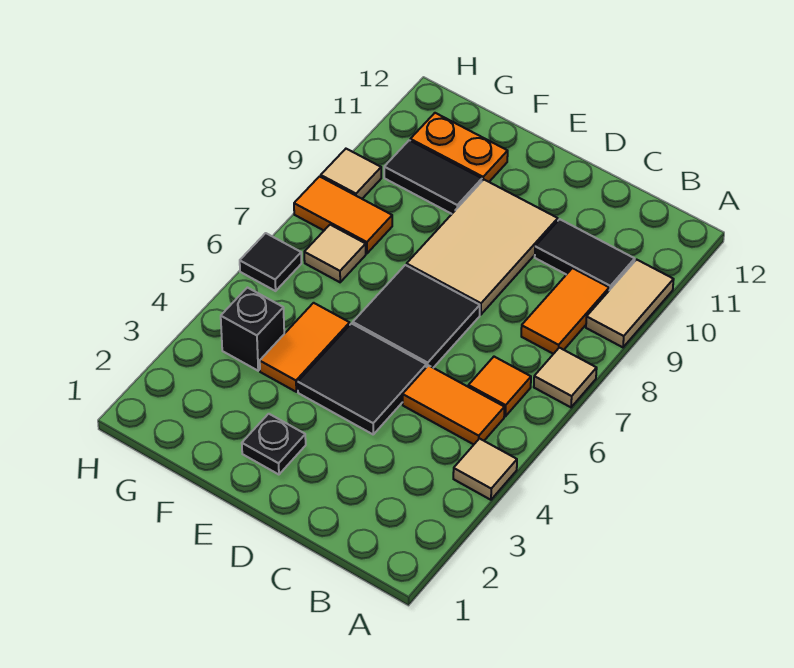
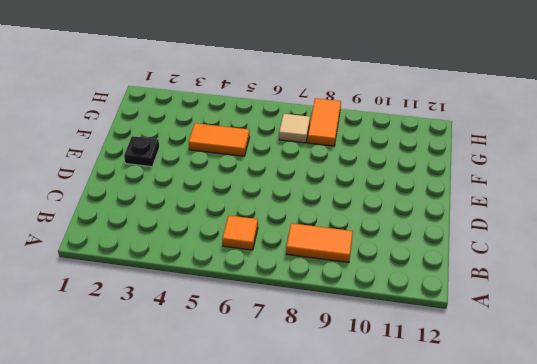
none -> tan 1x1 tile [453,439,517,500]
none -> tan 1x1 tile [534,348,597,407]
none -> tan 1x2 tile [586,260,674,347]

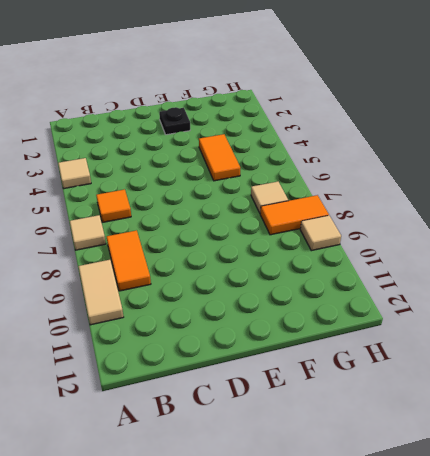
none -> orange 1x2 tile [403,365,504,444]
none -> black 1x2 tile [535,219,635,290]
none -> black 2x2 tile [298,324,426,434]

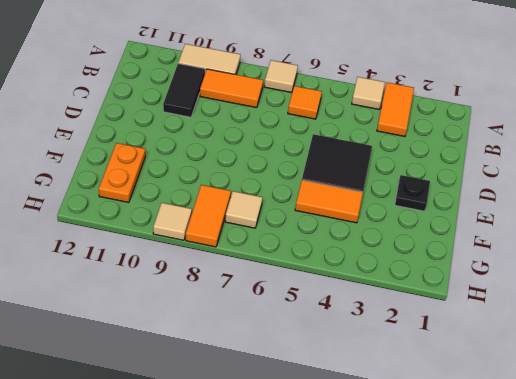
orange 1x2 tile [377,82,414,137] -> orange 1x2 tile moved to [403,365,504,444]
none -> black 2x2 tile [353,265,480,368]
none -> tan 2x3 tile [407,180,558,315]
none -> black 1x2 tile [384,140,482,214]

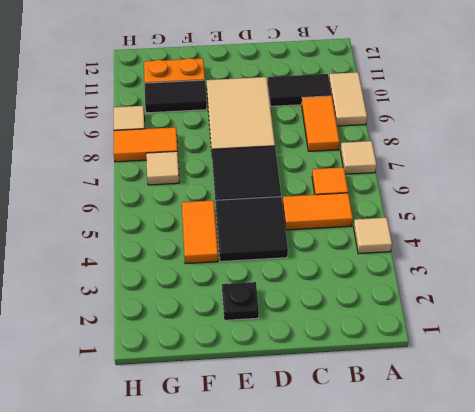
none -> black 1x1 brick [221,288,284,371]
none -> black 1x1 tile [240,233,301,291]

